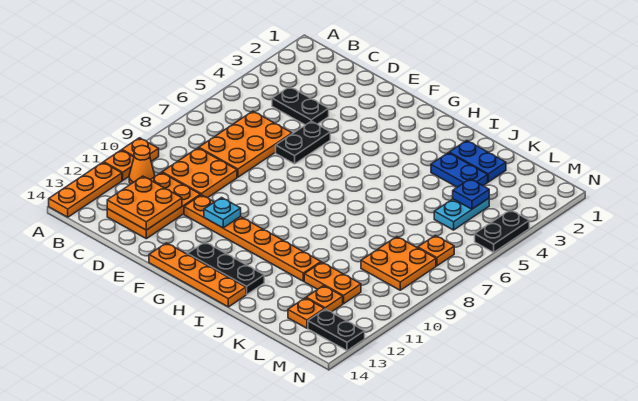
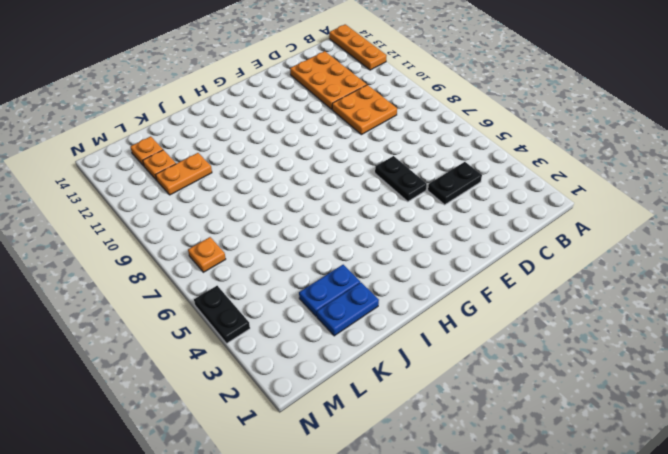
none -> orange 1x1 plate [122,138,159,161]
none -> orange 1x1 plate [104,150,134,180]
none -> orange 1x1 cone [129,146,155,184]

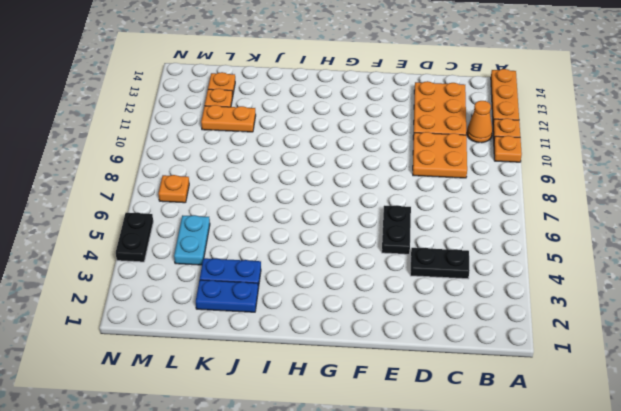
none -> orange 2x3 plate [199,111,292,177]
none -> orange 1x6 plate [184,195,321,281]
none -> orange 1x4 plate [149,243,246,307]

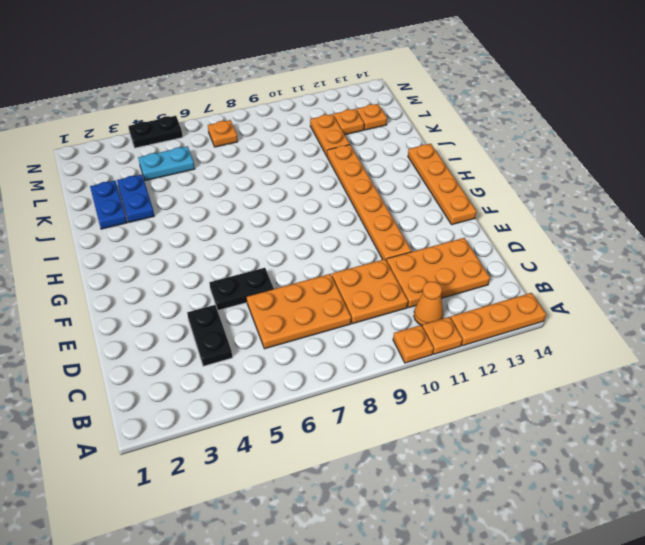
none -> black 1x3 plate [187,242,264,295]
none -> orange 2x2 plate [361,237,436,290]
none -> black 1x2 plate [308,309,365,351]

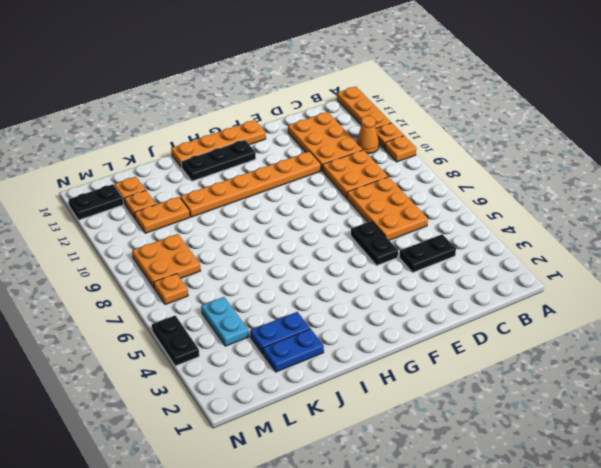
none -> orange 2x2 plate [107,176,182,230]
none -> cyan 1x1 plate [204,198,241,228]
none -> blue 1x1 plate [453,179,489,209]

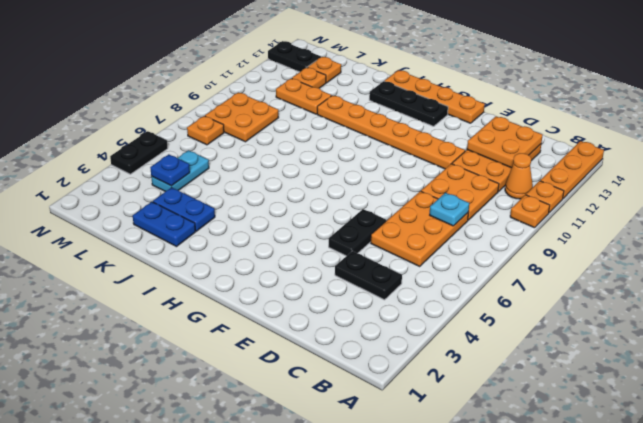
cyan 1x1 plate [430,193,469,226] -> cyan 1x1 plate moved to [204,198,241,228]

